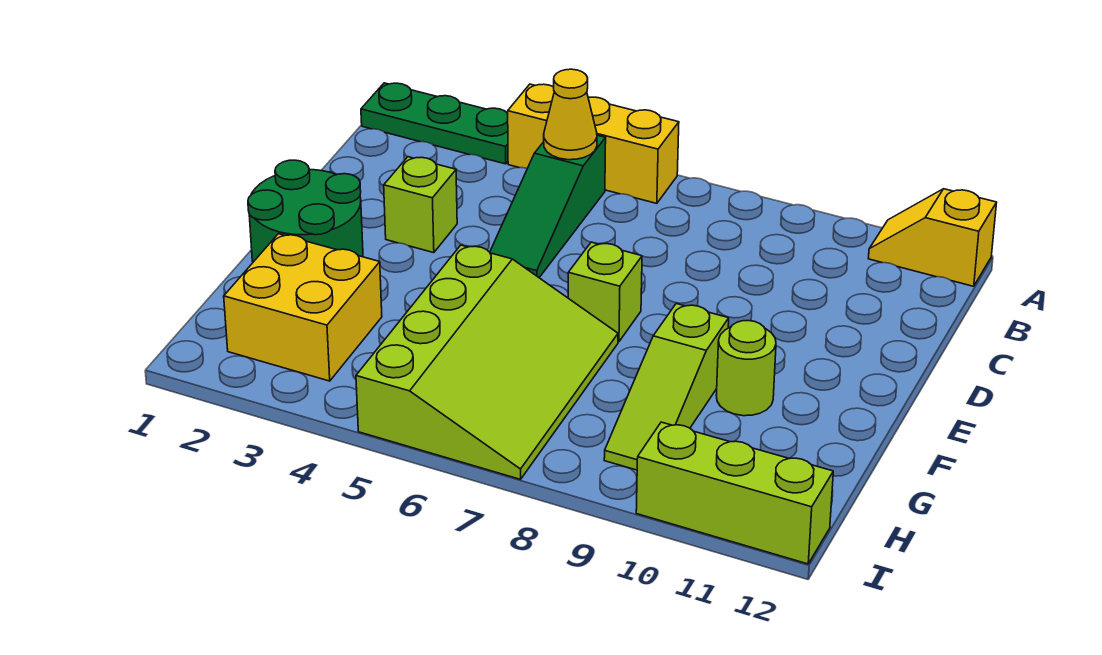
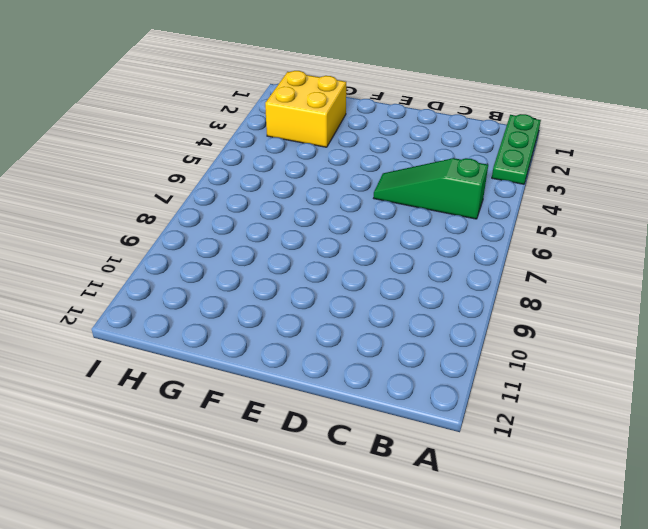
none -> yellow 1x3 brick [508,84,679,203]
none -> yellow 1x2 slope [868,189,997,286]
none -> lime 1x1 brick [384,157,457,253]

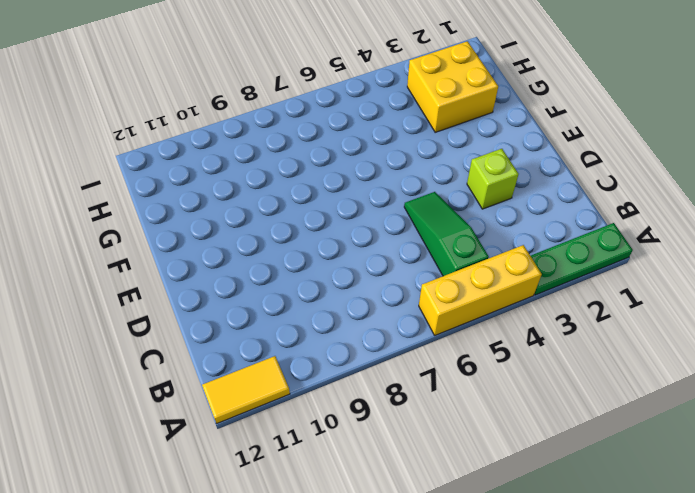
yellow 1x2 tile [202,356,290,424] -> yellow 1x2 slope [868,189,997,286]
none -> green 2x2 round brick [248,160,363,262]
none -> lime 1x1 brick [568,242,642,342]
none -> lime 3x4 slope [356,245,618,479]

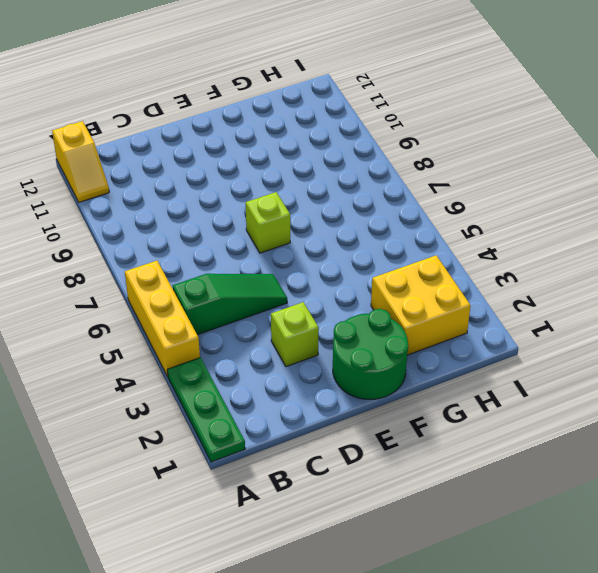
none -> lime 3x4 slope [356,245,618,479]
none -> lime 1x3 slope [604,304,729,470]
none -> lime 1x1 round brick [716,321,776,416]

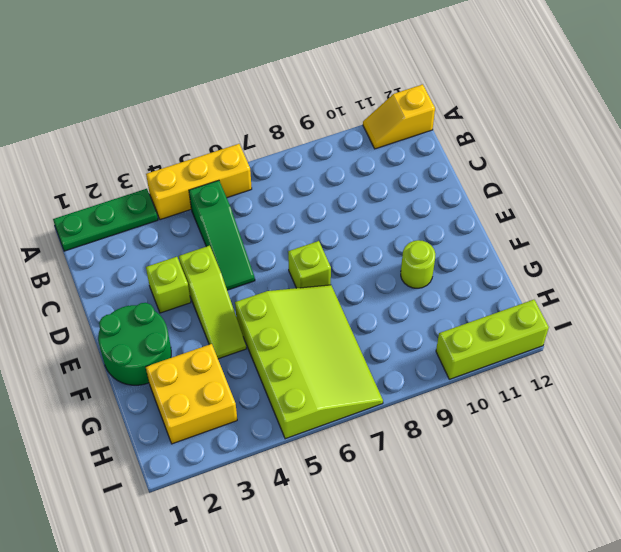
lime 1x3 slope [179,246,246,359] -> lime 1x3 slope moved to [604,304,729,470]
none -> yellow 1x1 cone [544,69,597,160]

